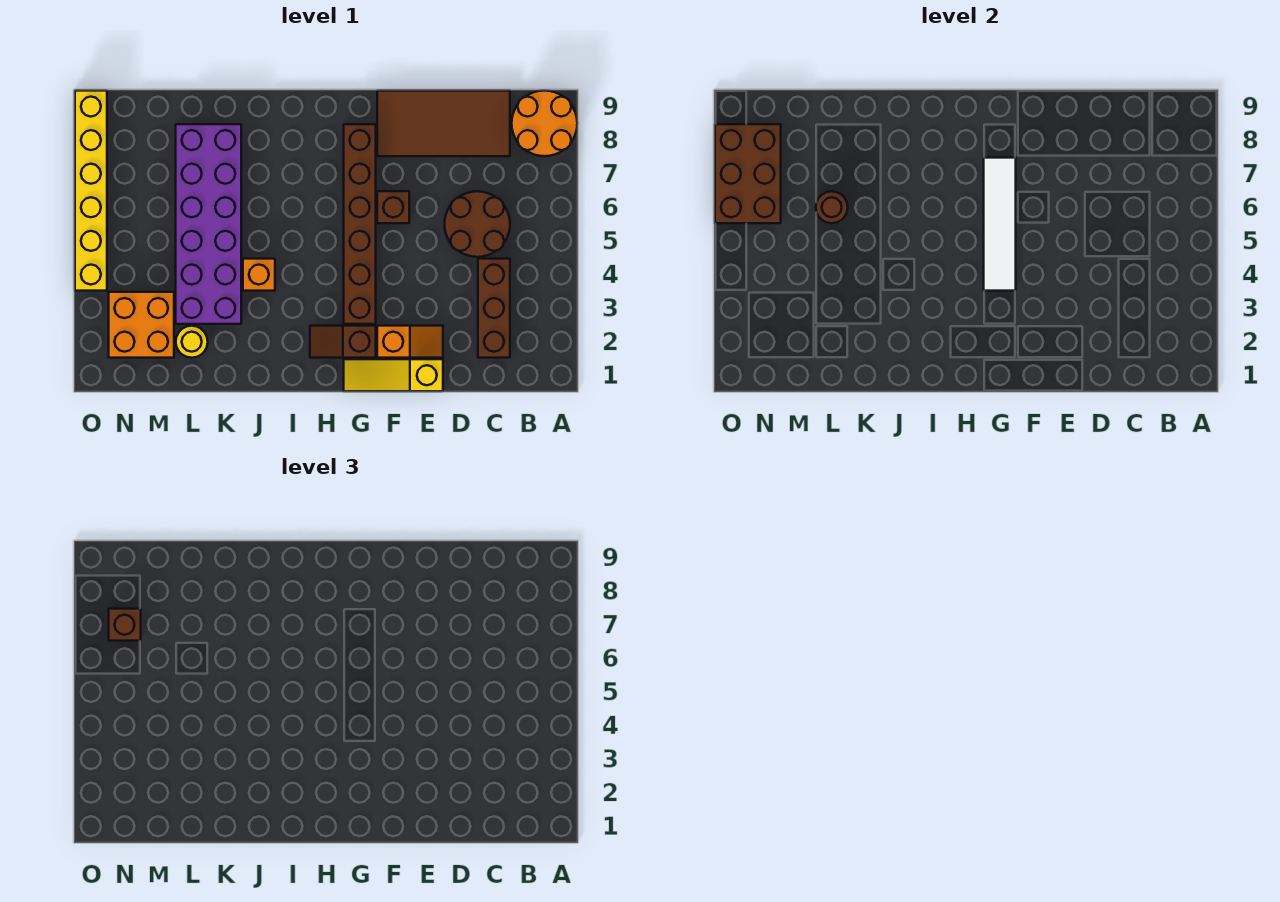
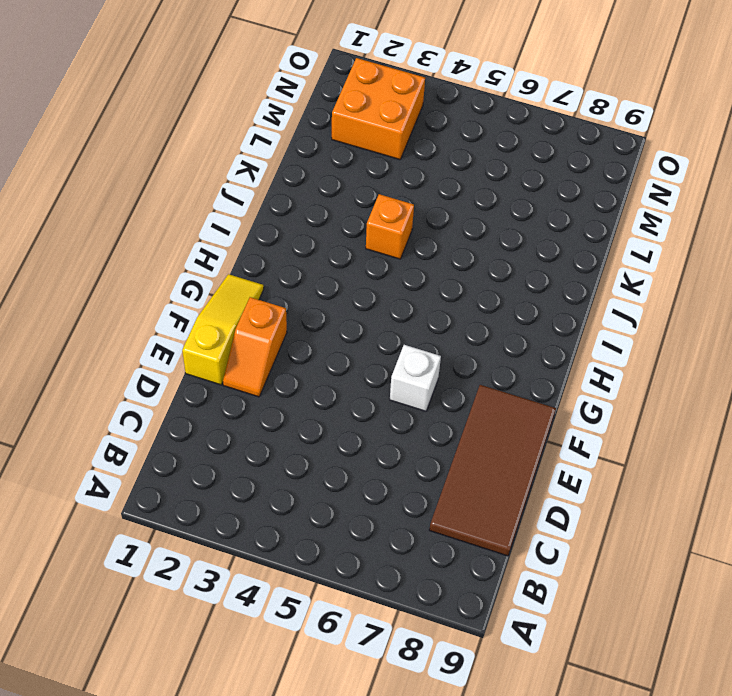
white 1x1 brick [390,345,441,411] -> brown 1x1 brick [377,191,409,223]
none -> orange 2x2 round brick [512,91,577,156]
none -> brown 1x3 brick [478,259,510,358]
none -> brown 2x2 round brick [445,191,510,257]

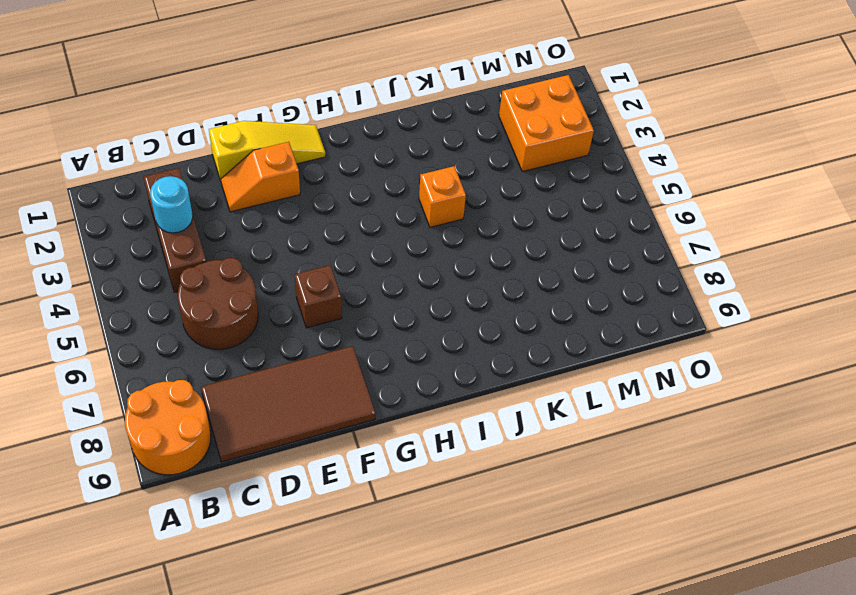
cyan 1x1 round brick [150,176,193,233] -> none
none -> brown 1x2 slope [310,326,376,358]
none -> brown 1x6 brick [344,124,376,324]
none -> purple 2x6 brick [176,124,241,324]

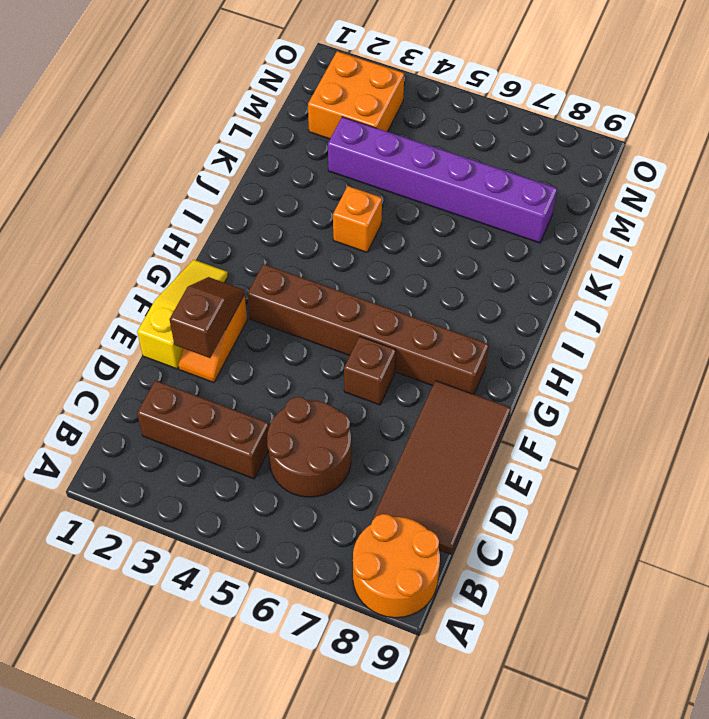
brown 1x2 slope [170,277,244,358] -> brown 1x2 slope moved to [310,326,376,358]
purple 1x6 brick [328,117,557,243] -> purple 2x6 brick [176,124,241,324]
none -> yellow 1x1 round brick [176,326,208,358]
none -> yellow 1x6 brick [75,91,107,291]
none -> white 1x4 tile [984,158,1016,291]

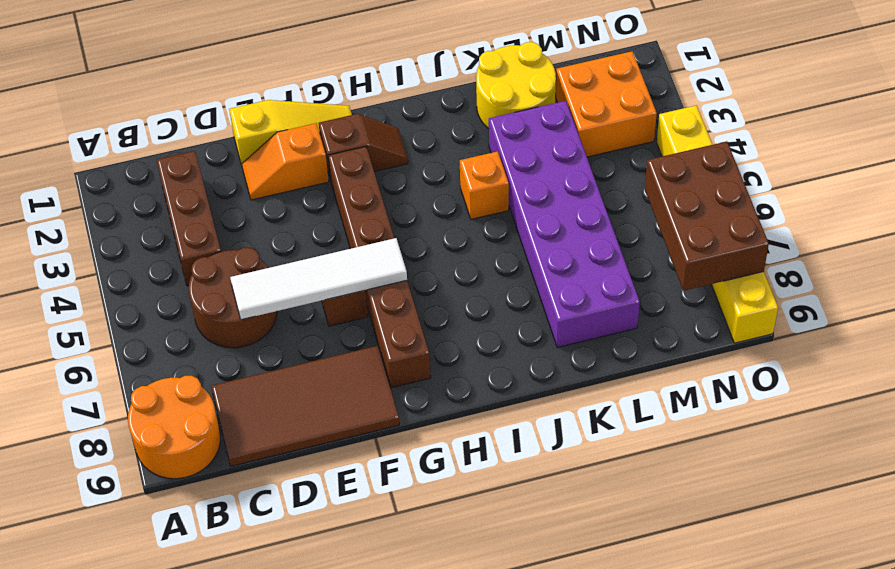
white 1x4 tile [230,238,407,320] -> white 1x4 tile turned to [984,158,1016,291]
yellow 2x2 round brick [476,42,556,129] -> yellow 1x1 round brick [176,326,208,358]
none -> brown 1x1 round brick [816,191,848,223]
none -> brown 1x1 brick [109,609,141,641]

